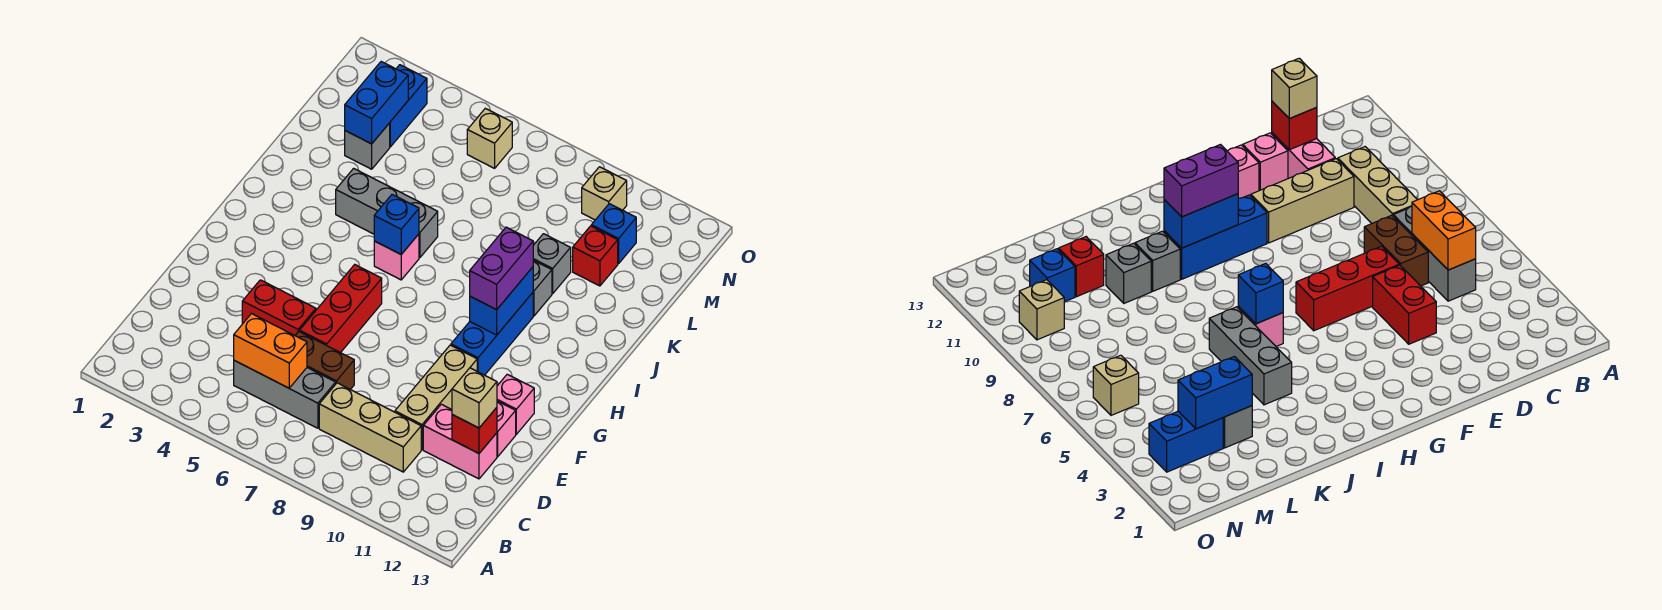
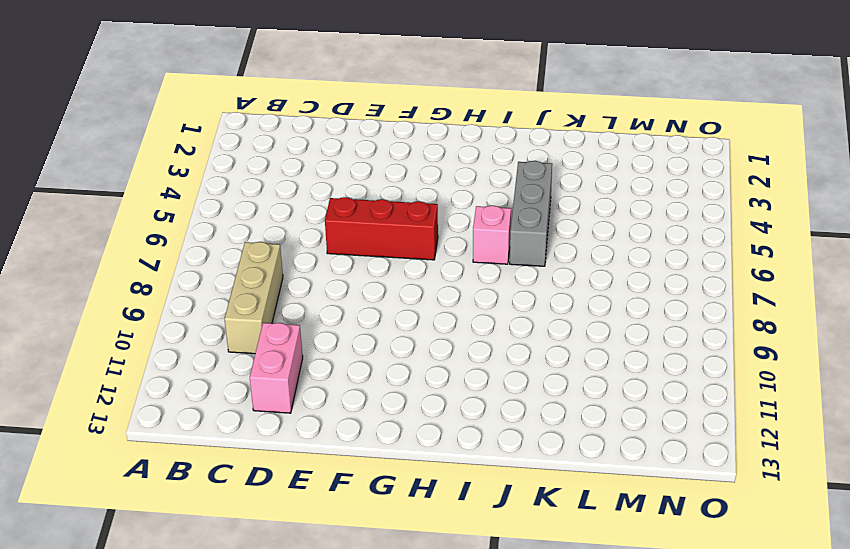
none -> grey 1x3 brick [234,361,336,428]
none -> brown 1x2 brick [295,331,354,389]
none -> tan 1x3 brick [395,345,477,450]

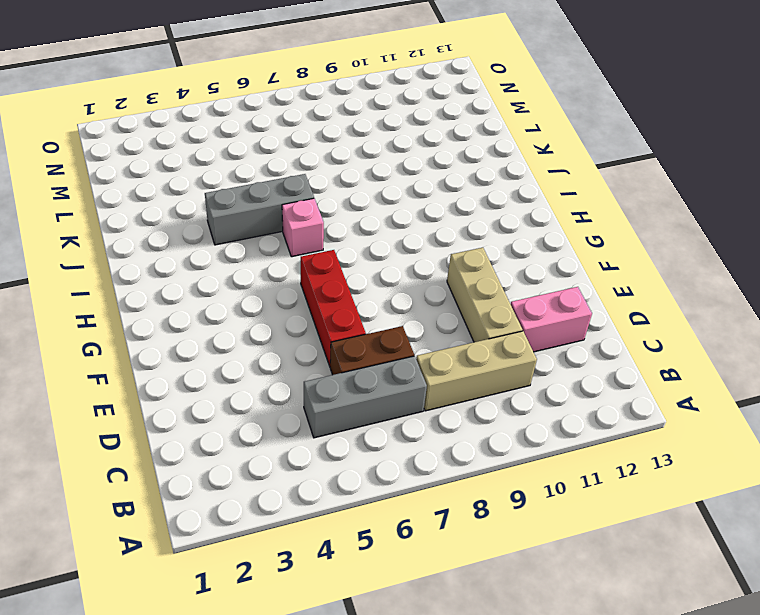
none -> red 1x2 brick [242,280,316,335]
none -> pink 1x1 brick [497,401,516,457]
none -> pink 1x1 brick [497,374,534,434]

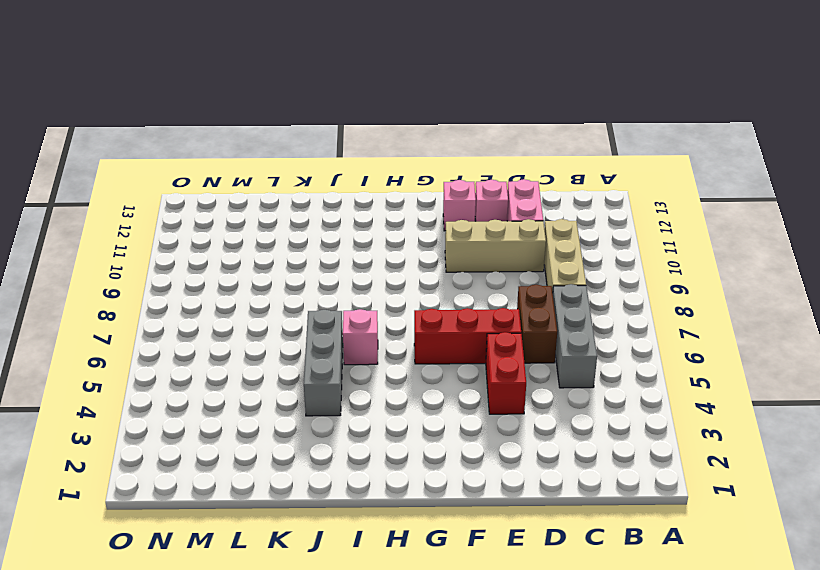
none -> blue 1x3 brick [451,293,533,375]
none -> grey 1x1 brick [533,260,552,316]
none -> grey 1x1 brick [533,234,571,294]

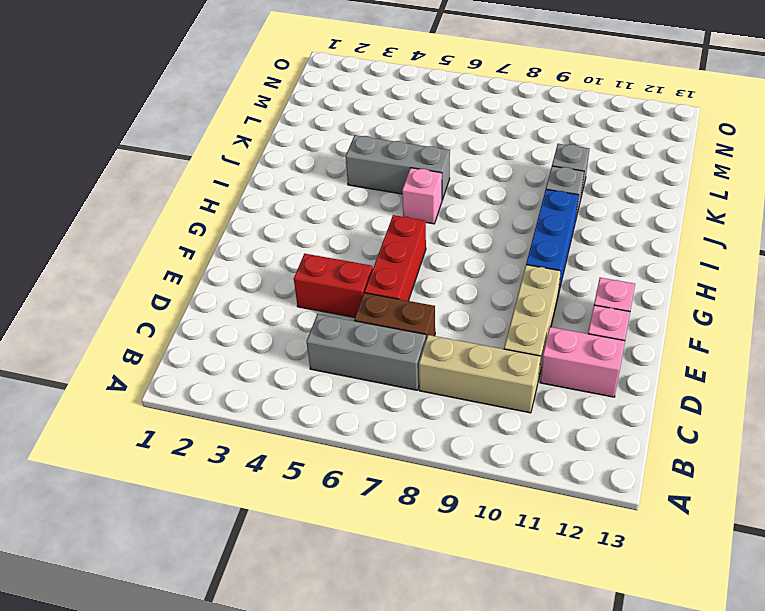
none -> grey 1x1 brick [345,123,390,169]
none -> red 1x1 brick [573,226,618,286]
none -> blue 1x2 brick [390,65,427,147]

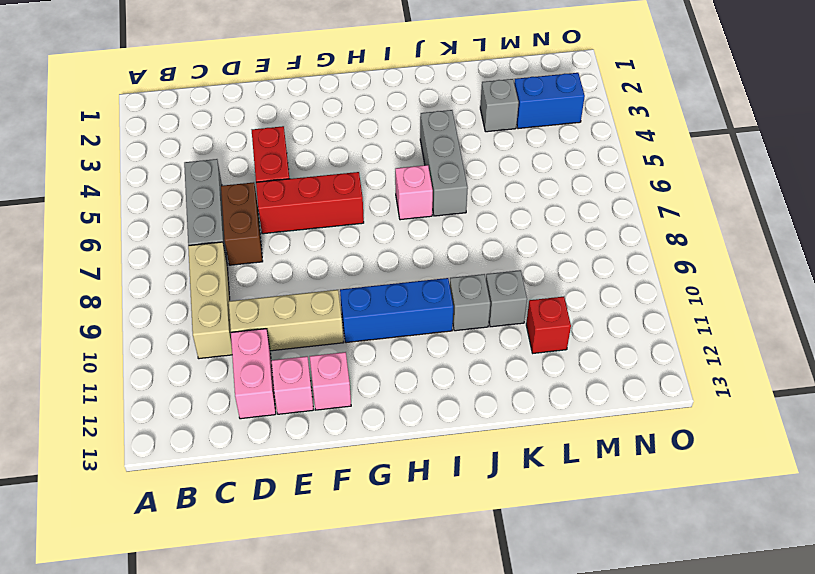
none -> blue 1x1 brick [591,204,636,264]
none -> tan 1x1 brick [467,108,512,168]
none -> tan 1x1 brick [582,167,627,220]

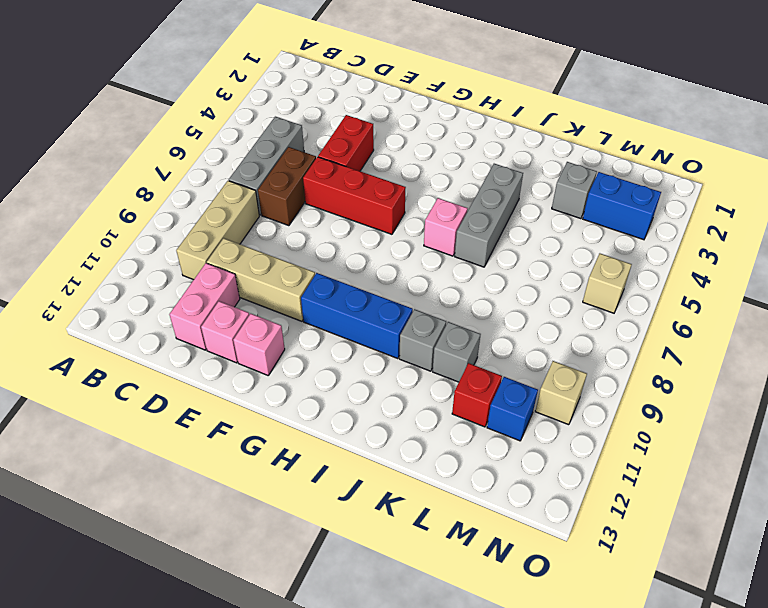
none -> orange 1x2 brick [234,314,307,388]
none -> red 1x1 brick [452,407,497,453]
none -> blue 1x2 brick [470,267,533,335]

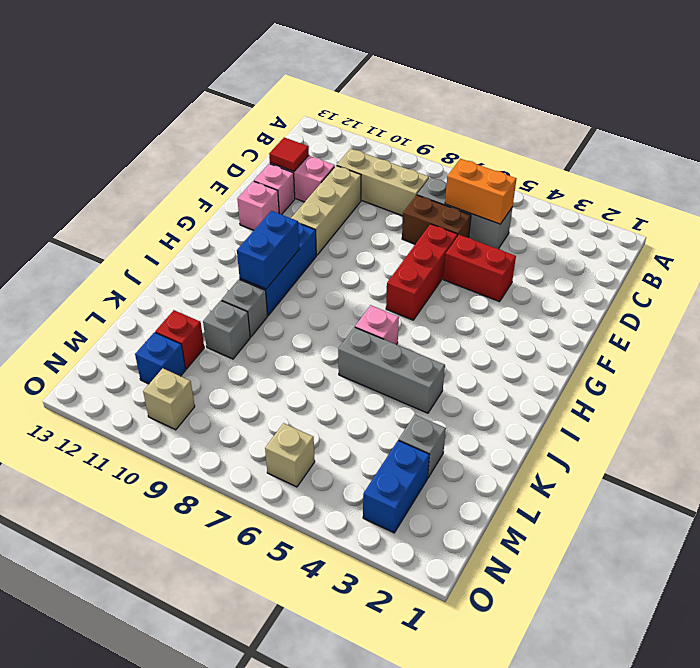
red 1x1 tile [269,137,309,171] -> red 1x1 brick [452,407,497,453]
none -> blue 1x1 brick [374,195,419,254]
none -> blue 1x2 brick [345,62,408,144]
none -> tan 1x1 brick [452,368,497,428]

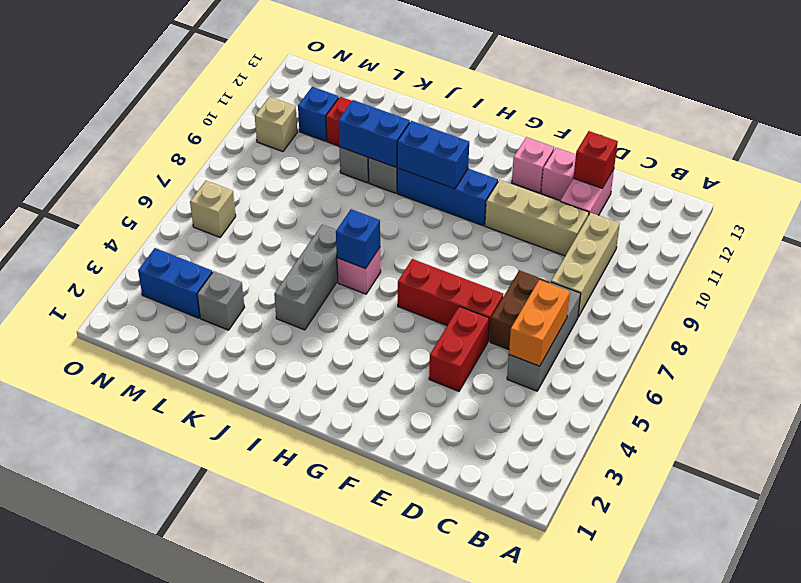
blue 1x2 brick [338,100,410,167] -> blue 1x2 brick moved to [345,62,408,144]
none -> tan 1x1 brick [452,368,497,428]
none -> purple 1x2 brick [470,227,533,310]

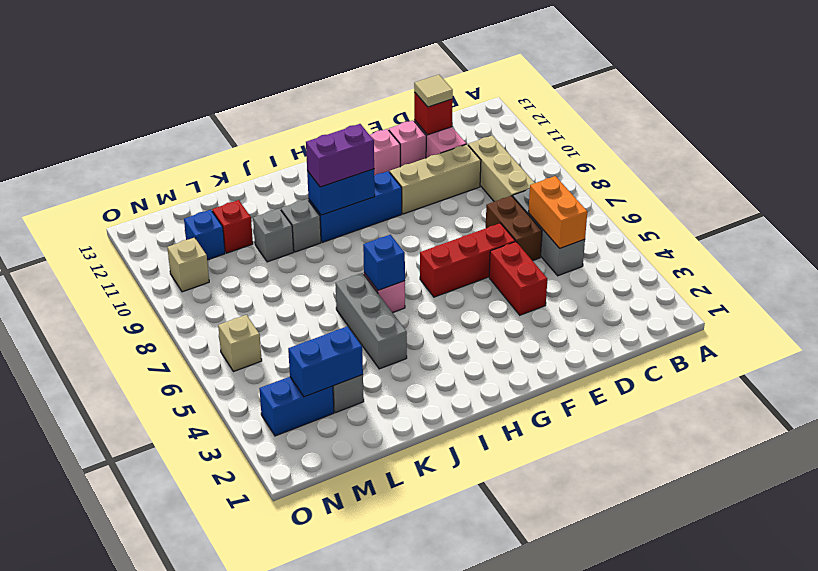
tan 1x1 tile [414,75,453,107] -> tan 1x1 brick [452,368,497,428]

